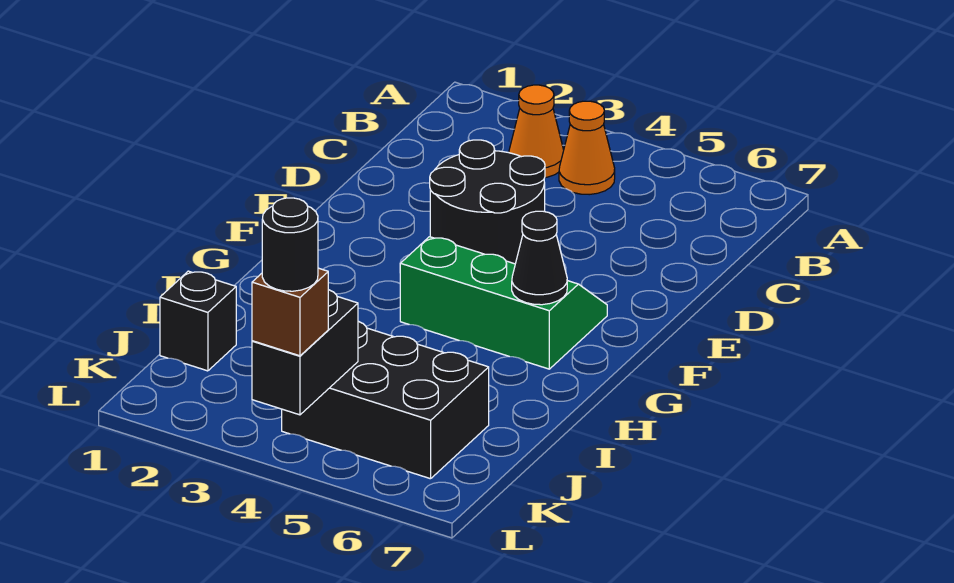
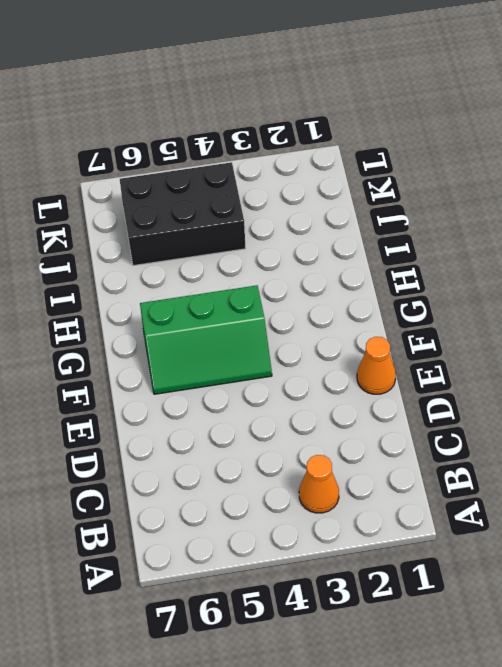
orange 1x1 cone [357,337,396,394] -> orange 1x1 cone moved to [559,101,615,195]
none -> black 2x2 round brick [430,140,545,264]
none -> black 1x1 brick [160,271,236,371]

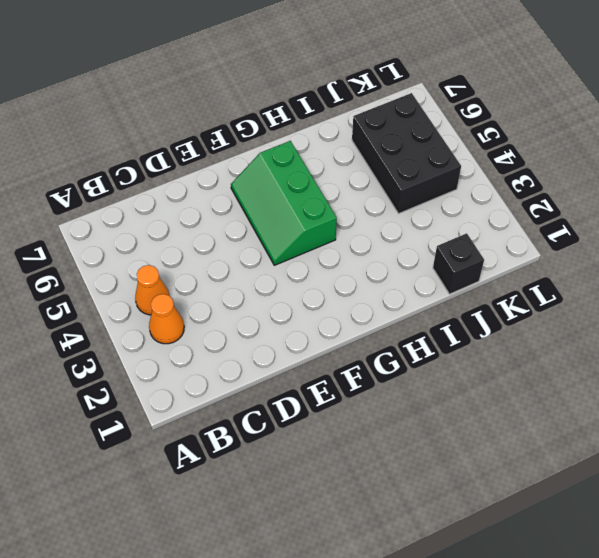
none -> black 2x2 round brick [430,140,545,264]
none -> black 1x1 cone [512,211,567,305]

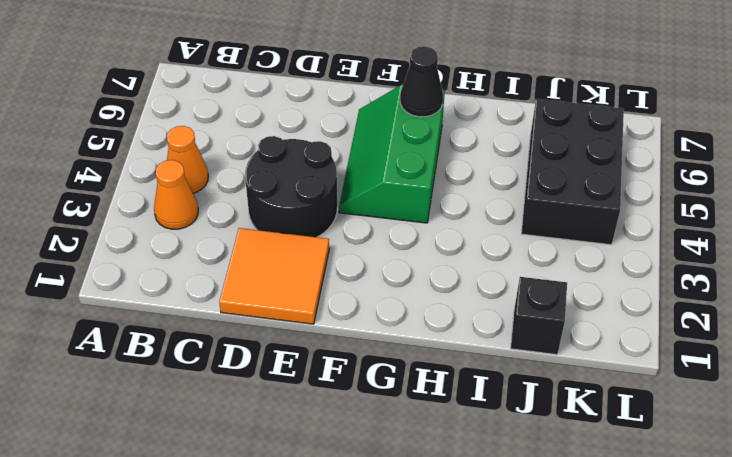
orange 2x2 tile [219,228,329,324] -> none
none -> black 1x2 brick [252,290,358,415]
none -> brown 1x1 brick [252,268,328,356]

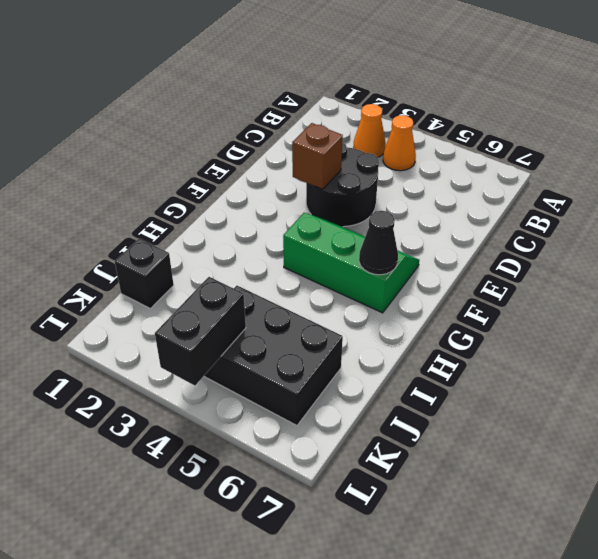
brown 1x1 brick [292,123,343,189] -> brown 1x1 brick moved to [252,268,328,356]
none -> black 1x1 round brick [262,198,318,291]

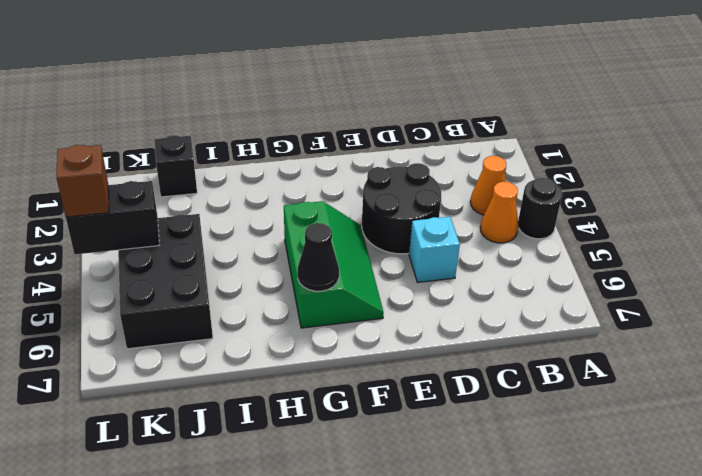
black 1x1 round brick [518,178,562,239] -> black 1x1 round brick moved to [262,198,318,291]
cyan 1x1 brick [409,217,460,282] -> none

